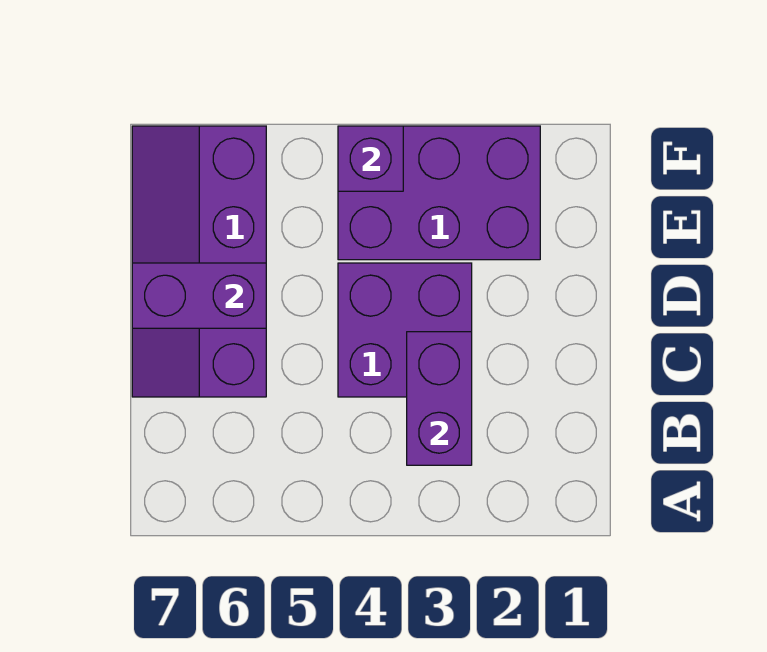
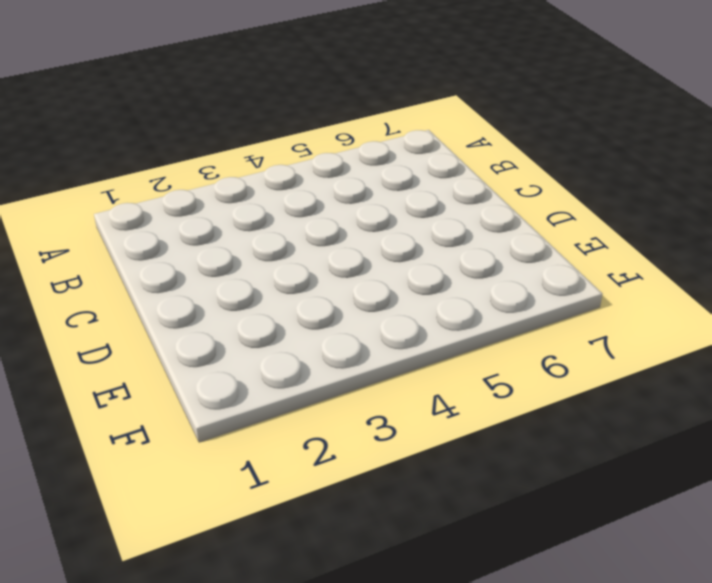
none -> purple 2x2 brick [338,263,472,397]
none -> purple 2x4 slope [132,126,266,397]

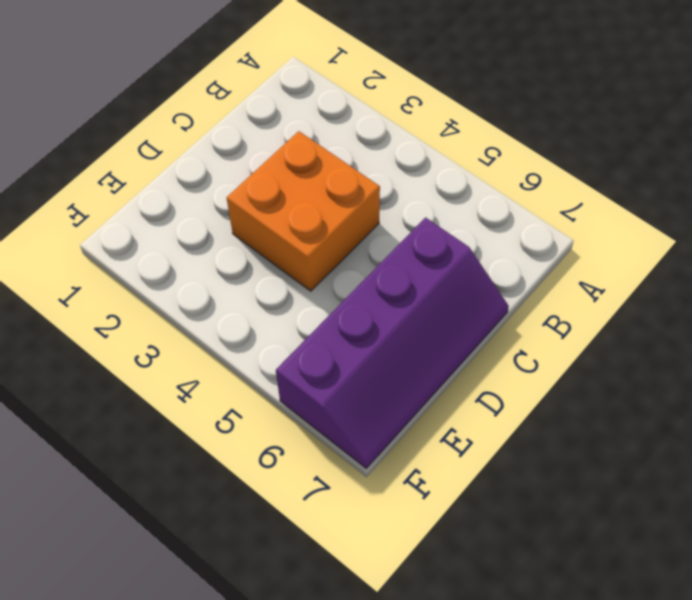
orange 2x2 brick [227,131,380,291] -> purple 2x2 brick [338,263,472,397]
none -> purple 2x3 brick [338,126,540,260]
none -> purple 1x2 brick [407,332,472,465]

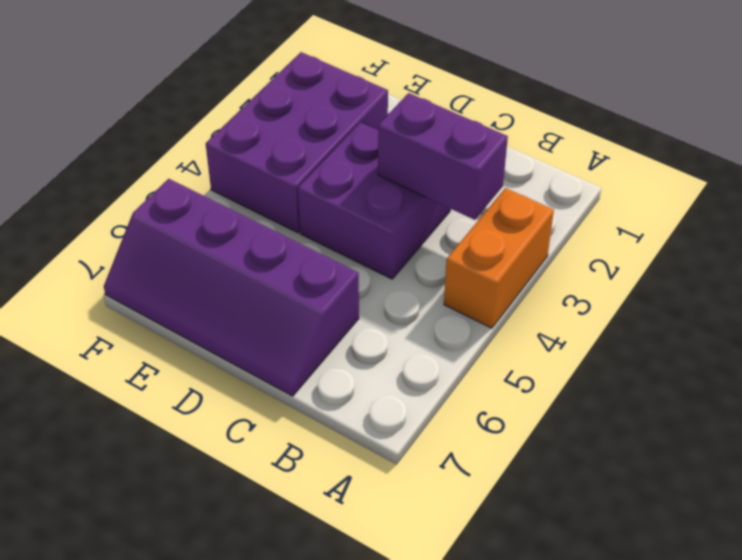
orange 1x2 brick [444,188,554,328] -> none
none -> purple 1x2 brick [132,263,266,328]
none -> purple 1x1 brick [338,126,403,191]

